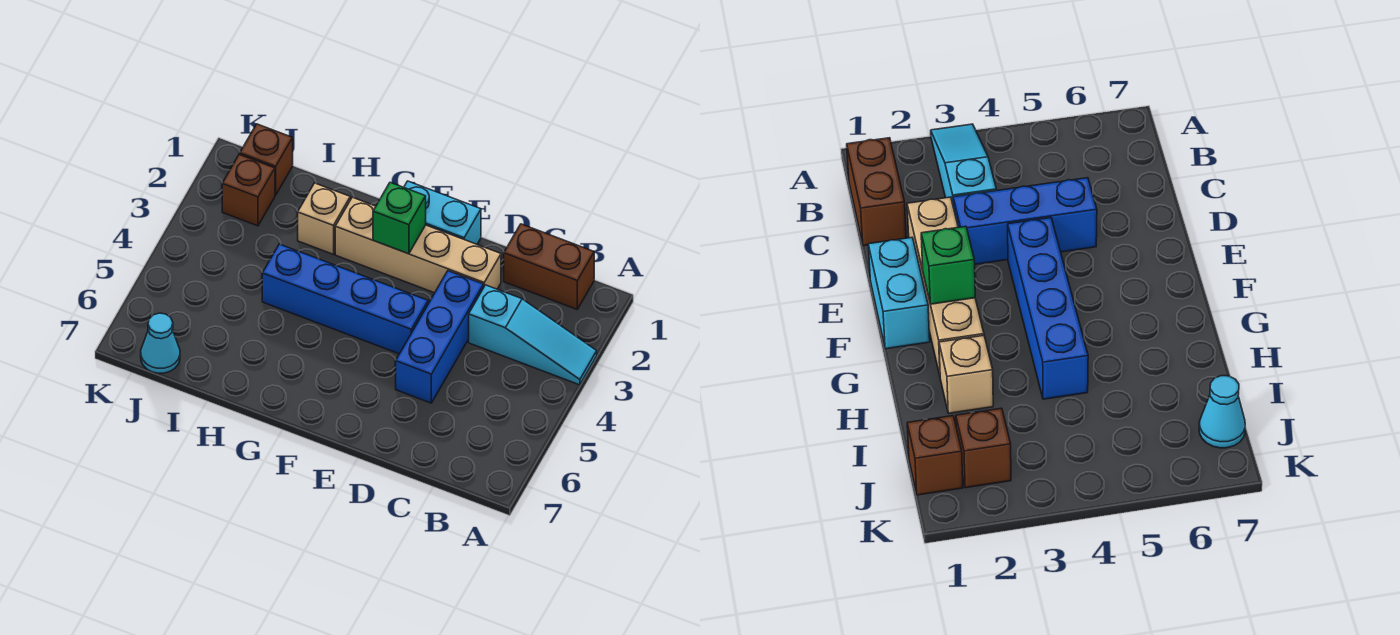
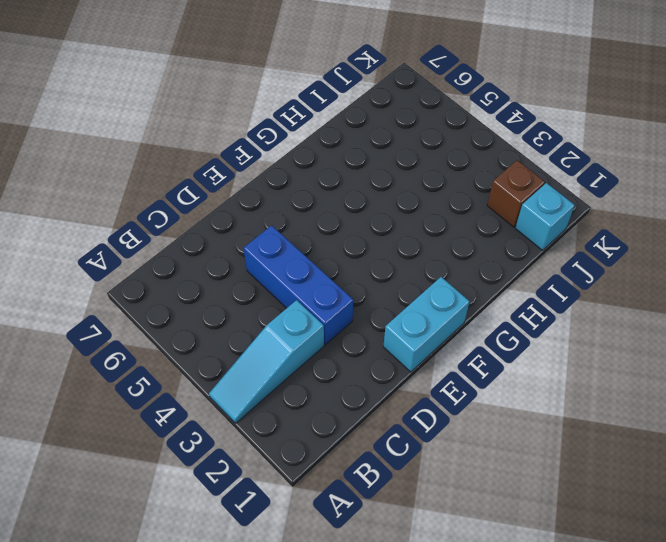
cyan 1x1 brick [515,183,575,250] -> brown 1x1 brick [240,124,293,195]
none -> brown 1x2 brick [504,224,594,309]
none -> tan 1x4 brick [335,197,501,293]

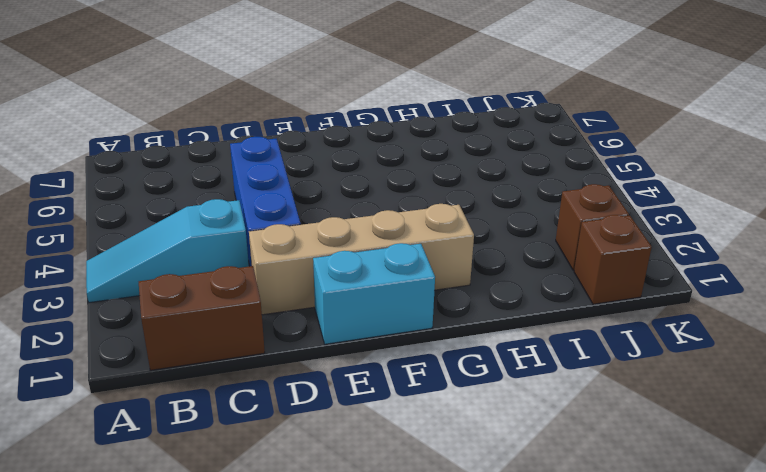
none -> blue 1x4 brick [262,244,428,354]
none -> tan 1x1 brick [298,183,350,254]

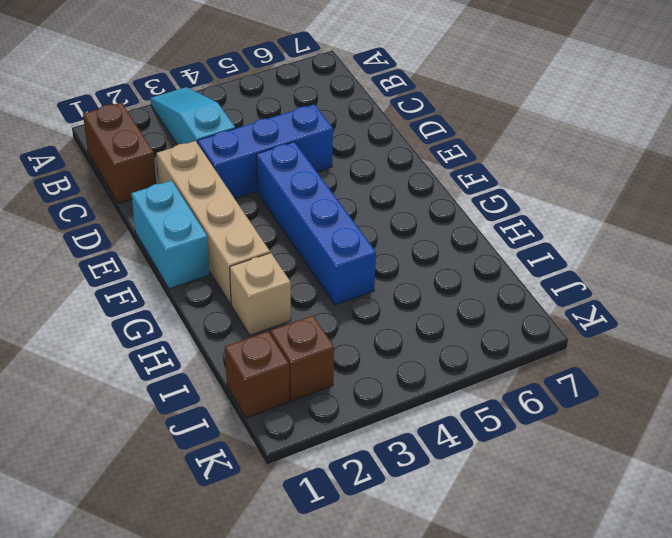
none -> cyan 1x1 cone [141,313,180,373]
none -> green 1x1 brick [373,182,426,254]

